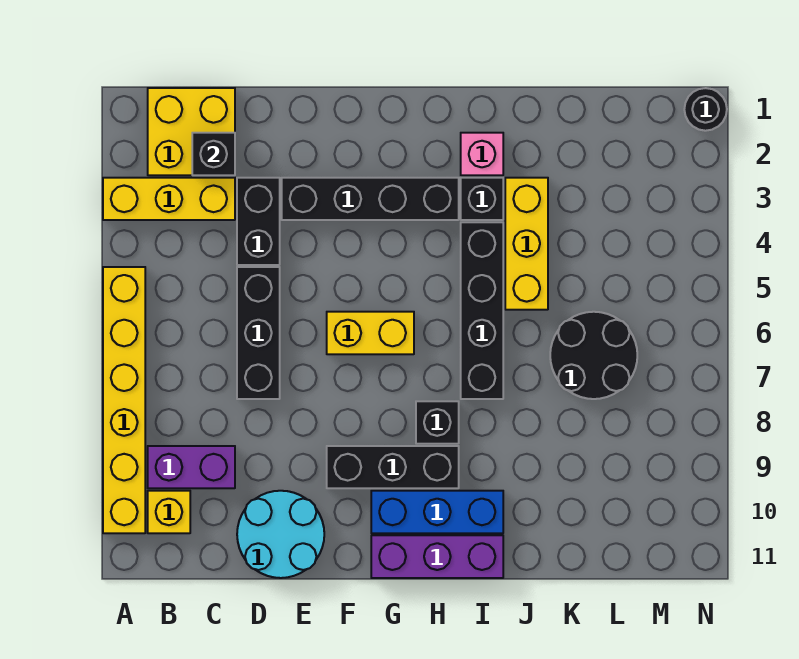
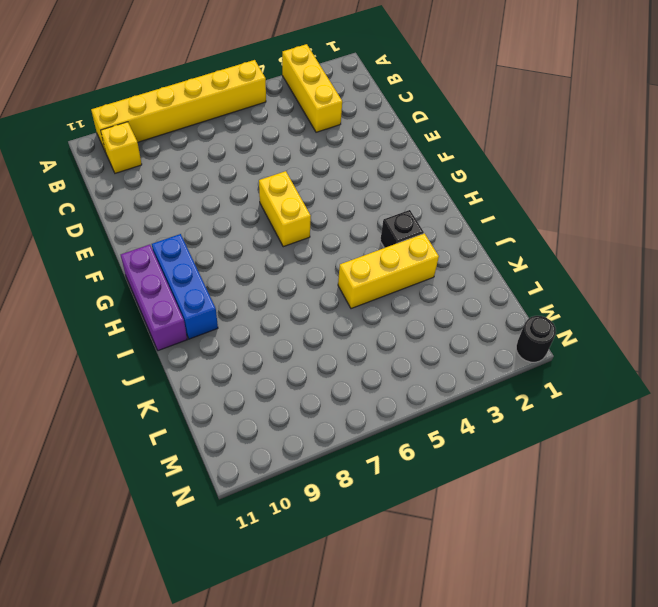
none -> yellow 2x2 brick [148,88,235,175]
none -> purple 1x2 brick [148,446,235,488]
none -> black 1x2 brick [237,178,280,265]

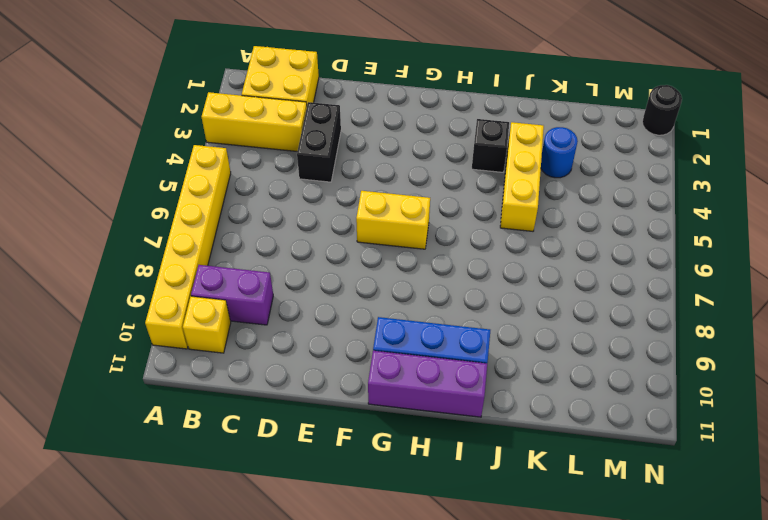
blue 1x1 round brick [541,127,578,178] -> none
none -> black 1x3 brick [237,267,280,399]
none -> cyan 2x2 round brick [237,491,324,578]
none -> black 1x4 brick [282,178,459,220]

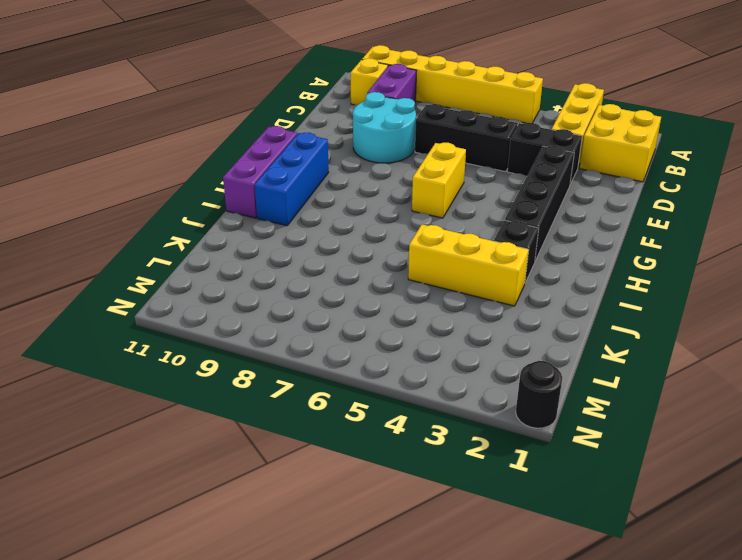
cyan 2x2 round brick [353,92,416,163] -> cyan 2x2 round brick moved to [237,491,324,578]
none -> black 1x3 brick [327,446,459,488]
none -> black 1x1 brick [416,401,459,444]
none -> pink 1x1 brick [461,133,503,175]

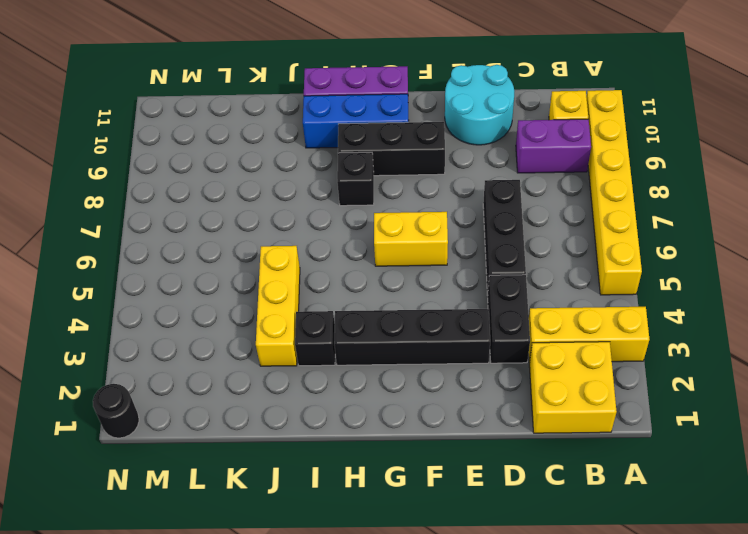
none -> pink 1x1 brick [461,133,503,175]
none -> black 1x4 brick [461,222,503,399]
none -> black 2x2 round brick [550,312,637,399]

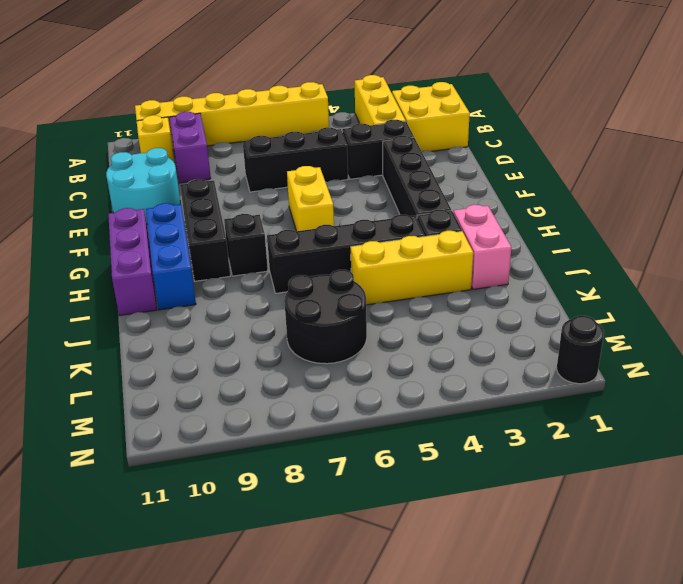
pink 1x2 brick [453,205,511,289] -> pink 1x1 brick [461,133,503,175]
none -> black 1x1 brick [192,133,235,175]

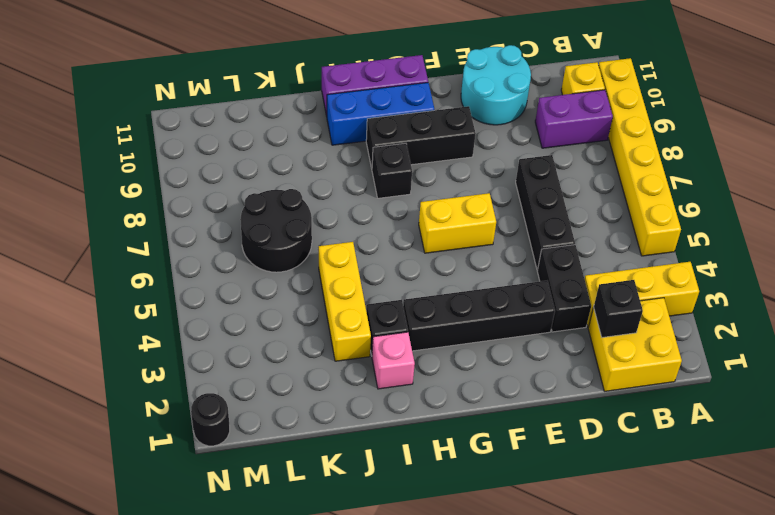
none -> black 1x4 brick [461,222,503,399]

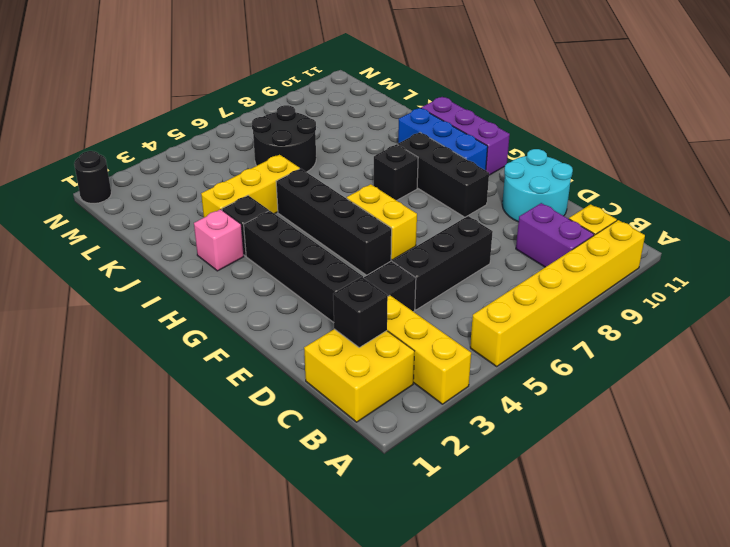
black 1x4 brick [276,169,392,275] -> black 1x4 brick turned to [461,222,503,399]

